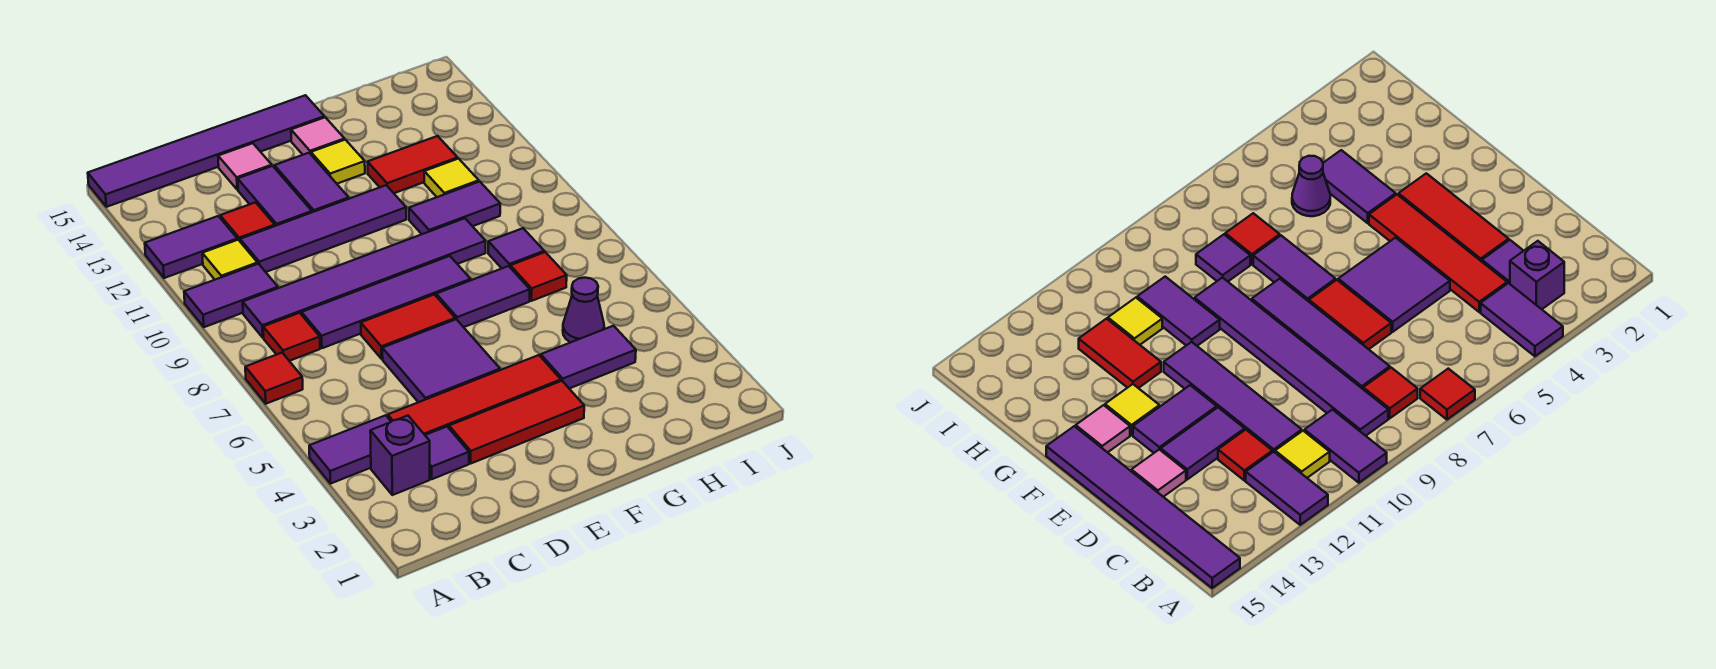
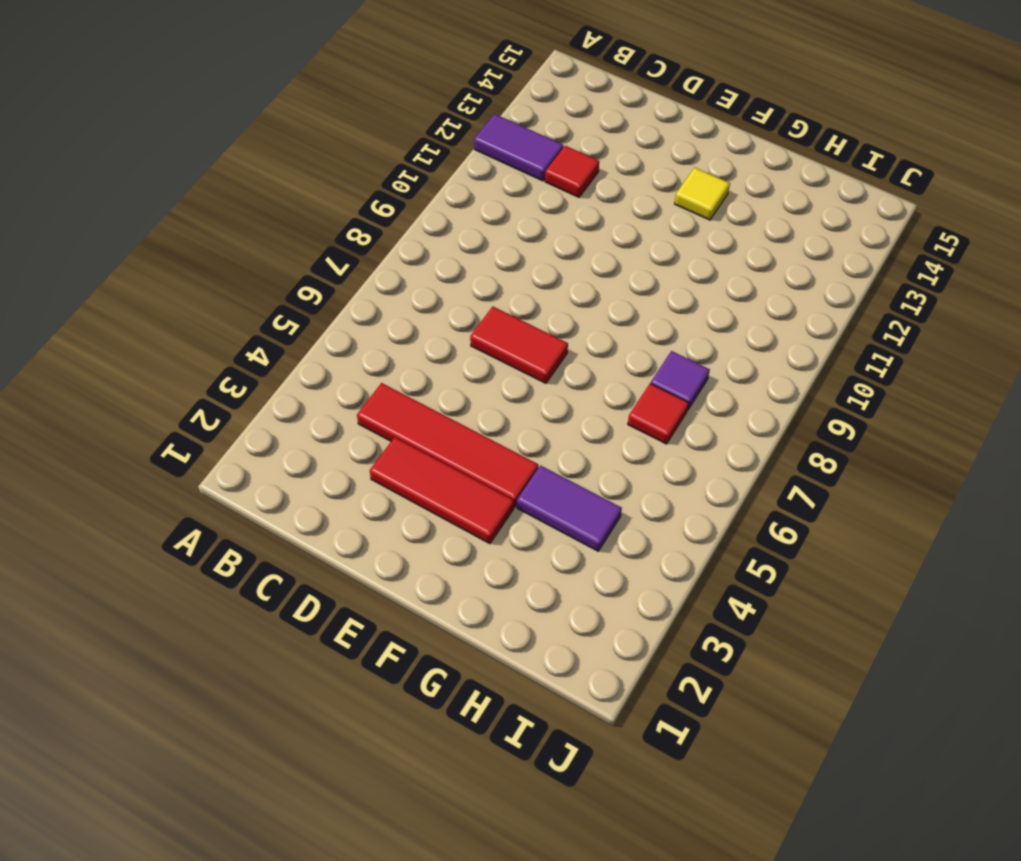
none -> purple 1x2 tile [309,415,391,484]
none -> red 1x1 tile [245,353,303,404]
none -> purple 1x2 tile [184,264,278,327]
none -> purple 1x6 tile [88,95,324,207]

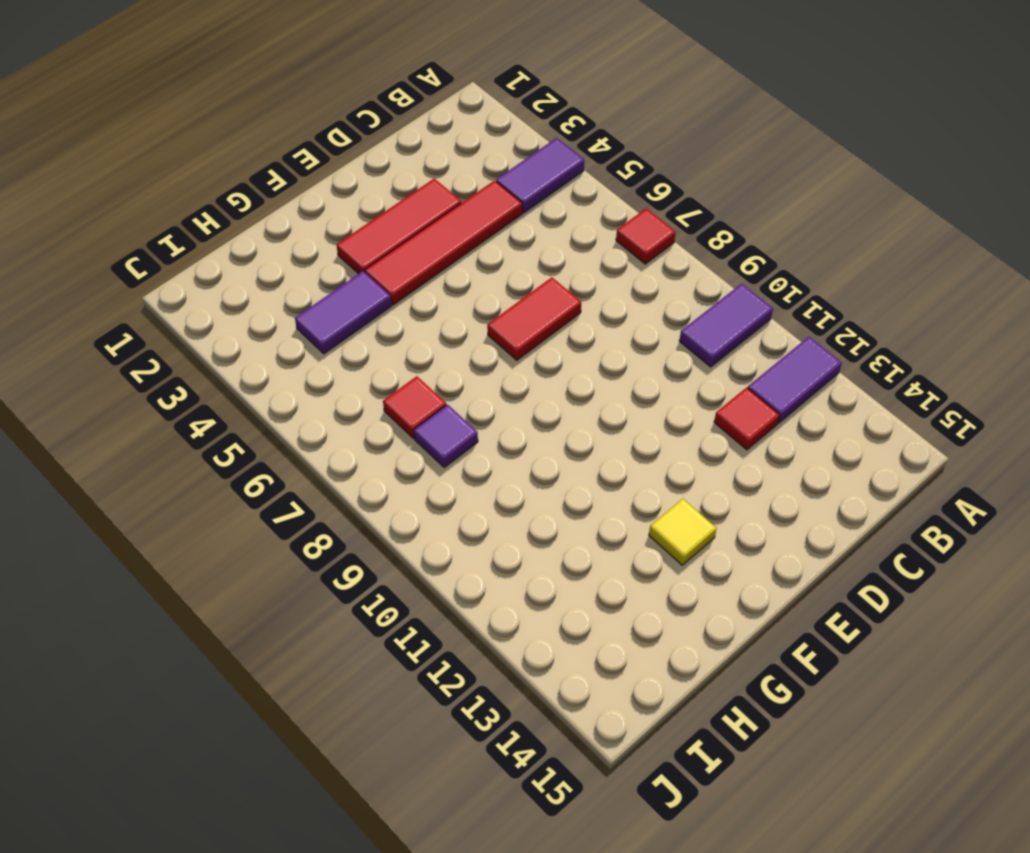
none -> purple 1x6 tile [88,95,324,207]
none -> purple 1x1 brick [370,416,430,495]
none -> red 1x1 tile [263,313,320,361]
none -> purple 1x6 tile [243,218,486,338]

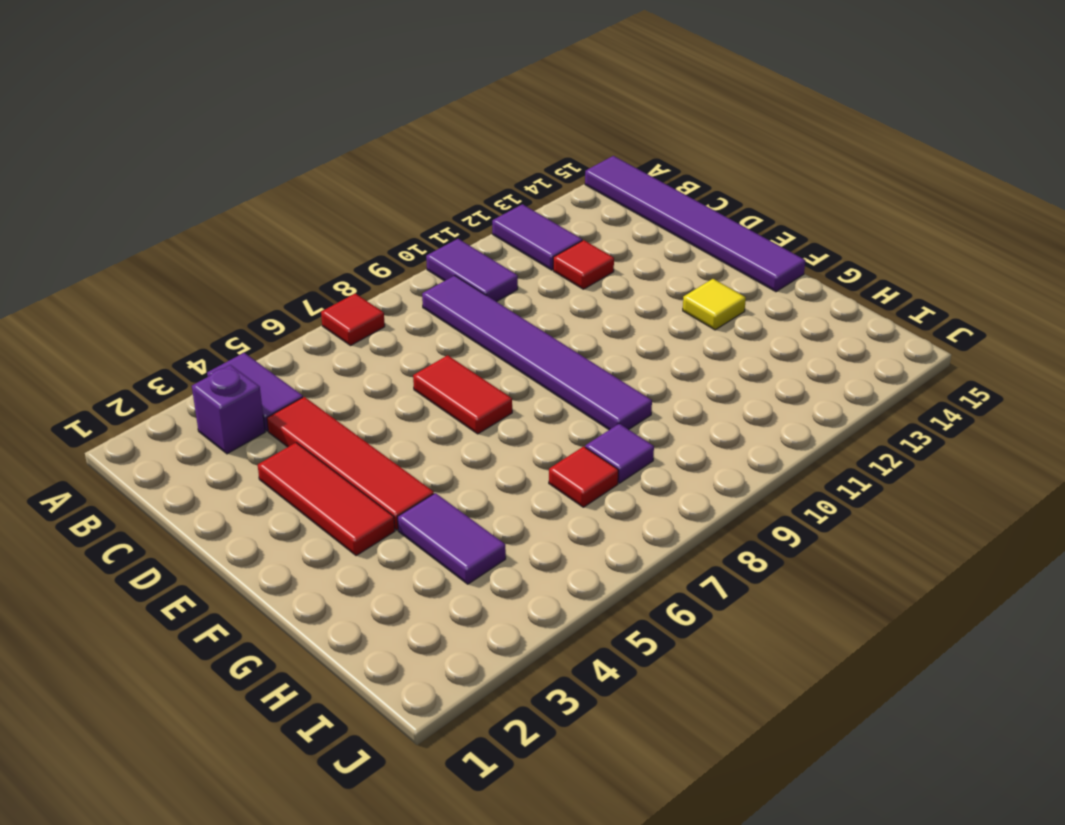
none -> red 1x1 tile [263,313,320,361]
none -> yellow 1x1 tile [202,240,258,280]
none -> purple 1x1 tile [425,427,469,479]
none -> purple 1x4 tile [302,256,471,348]

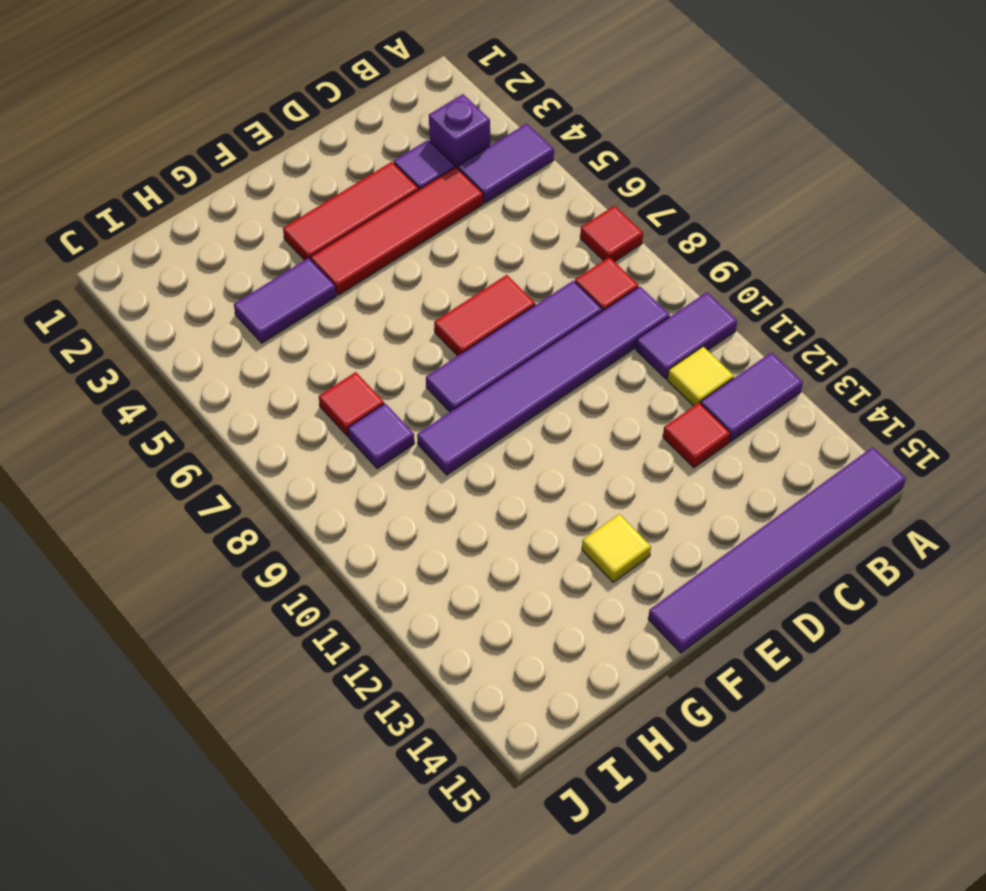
none -> purple 1x4 tile [240,185,406,272]
none -> purple 2x2 tile [382,319,500,402]
none -> purple 1x2 tile [238,166,312,226]
none -> pink 1x1 tile [218,143,272,190]

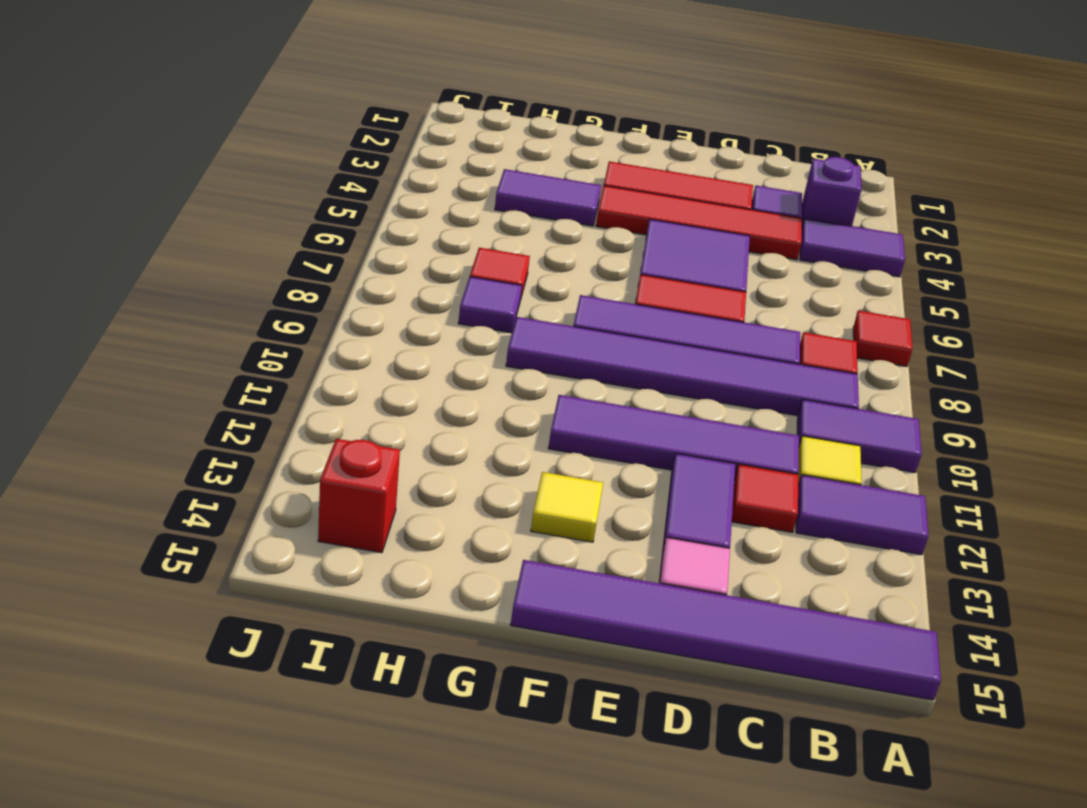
red 1x1 brick [318,439,400,553] -> none
none -> purple 1x2 tile [274,153,349,212]
none -> purple 1x2 tile [436,266,530,327]
none -> pink 1x1 tile [291,117,344,155]
none -> purple 1x2 tile [409,181,500,234]

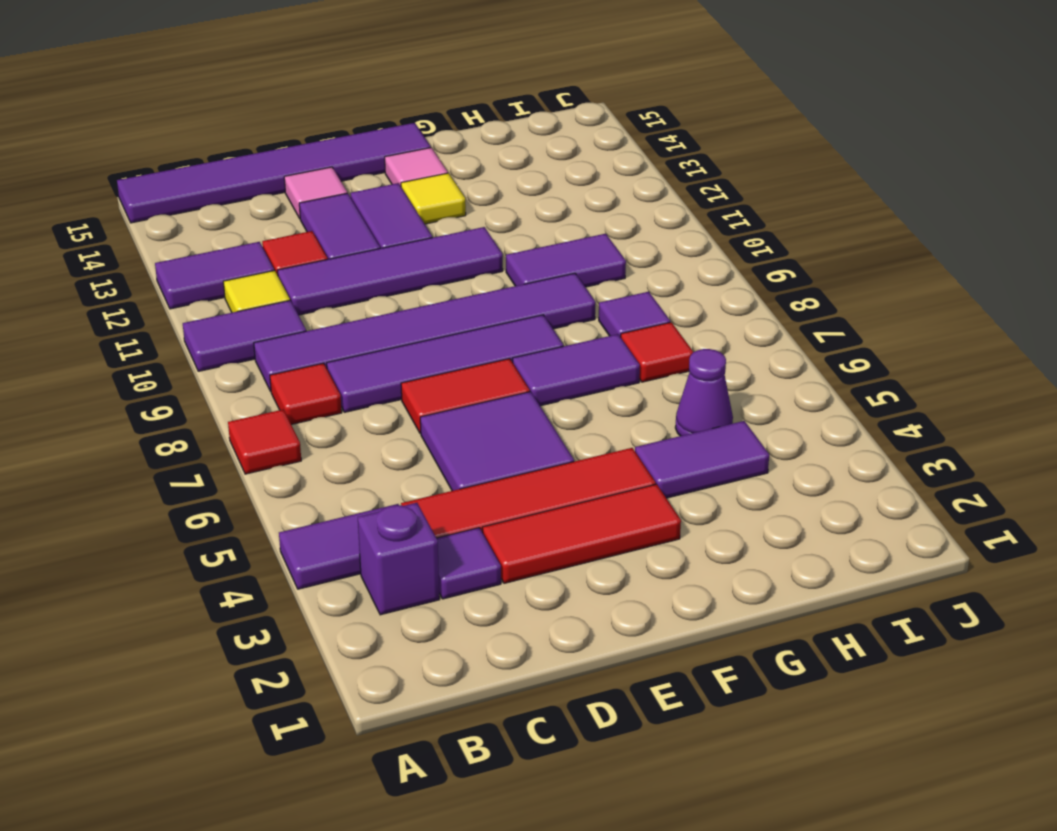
none -> red 1x2 tile [368,136,458,193]
none -> yellow 1x1 tile [424,159,479,197]

